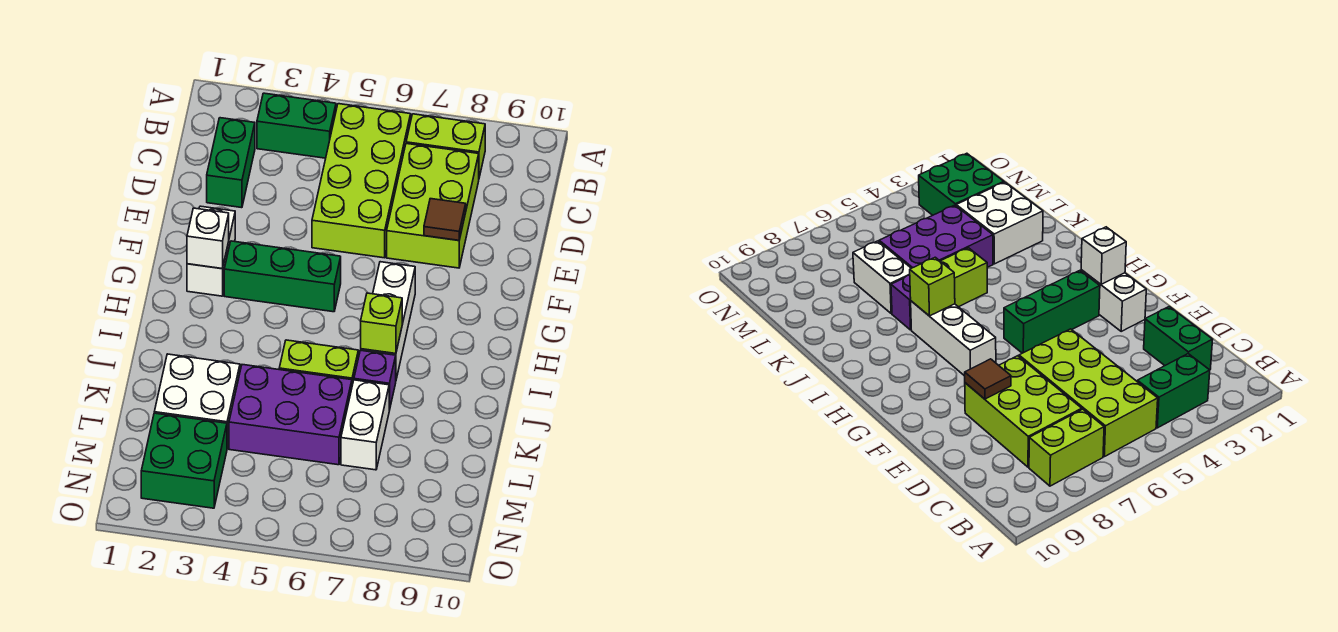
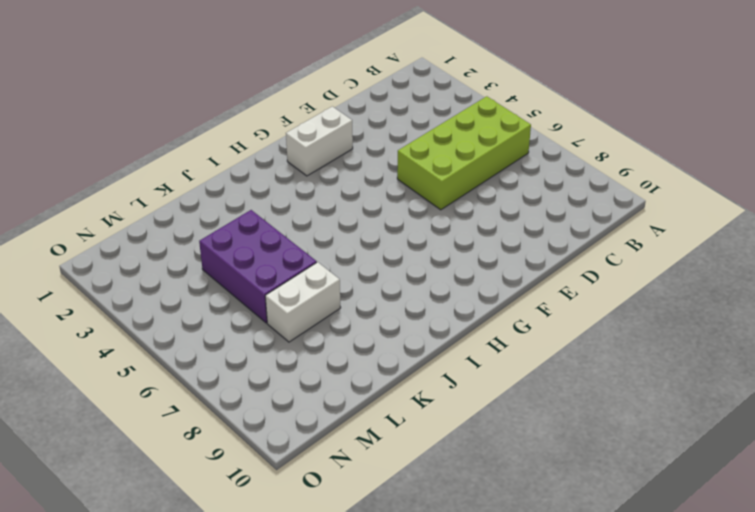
none -> green 1x2 brick [257,93,336,158]
none -> lime 1x2 brick [406,114,485,177]
none -> green 1x2 brick [207,118,255,208]

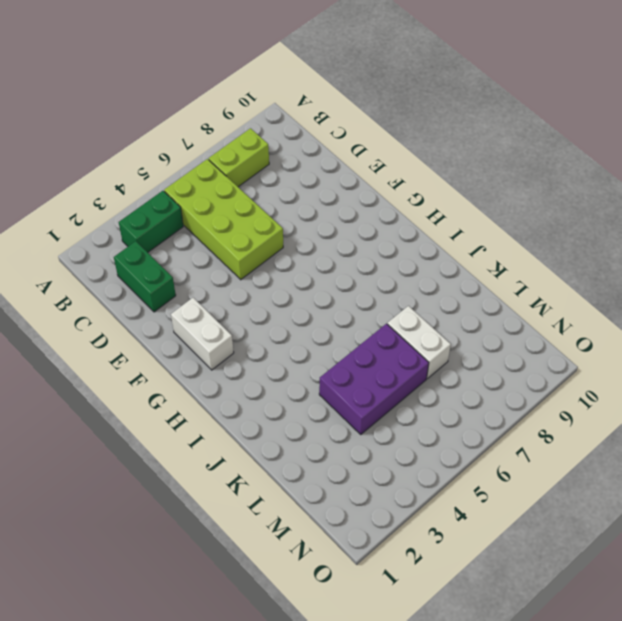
none -> lime 2x3 brick [387,144,479,268]
none -> green 1x3 brick [224,241,341,312]
none -> white 1x3 brick [361,262,415,379]

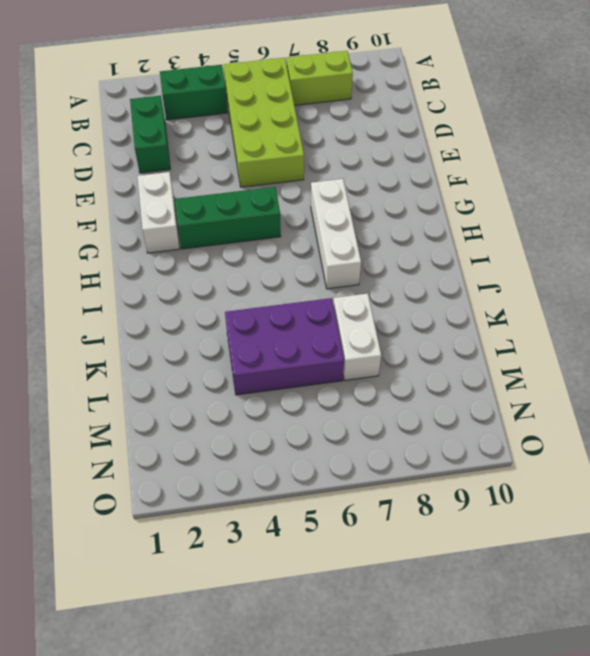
none -> lime 2x3 brick [387,144,479,268]
none -> lime 1x2 brick [279,340,358,385]
none -> purple 1x1 brick [354,350,396,411]

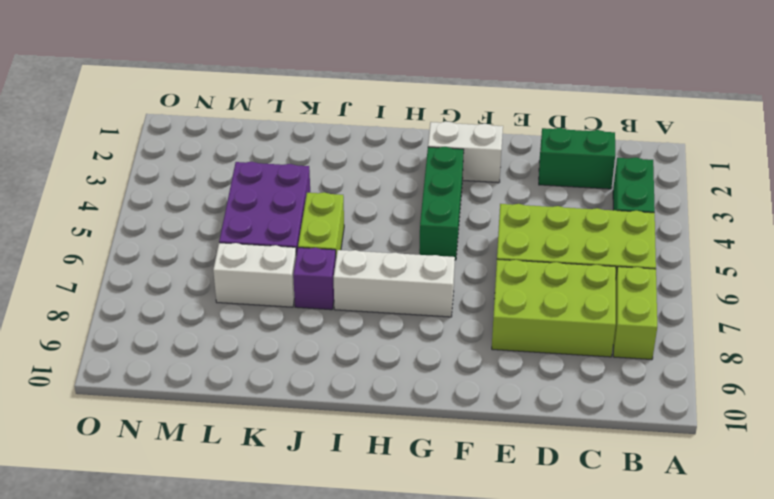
none -> white 2x2 brick [154,354,240,448]
none -> green 2x2 brick [141,413,227,508]
none -> brown 1x1 tile [424,199,466,240]

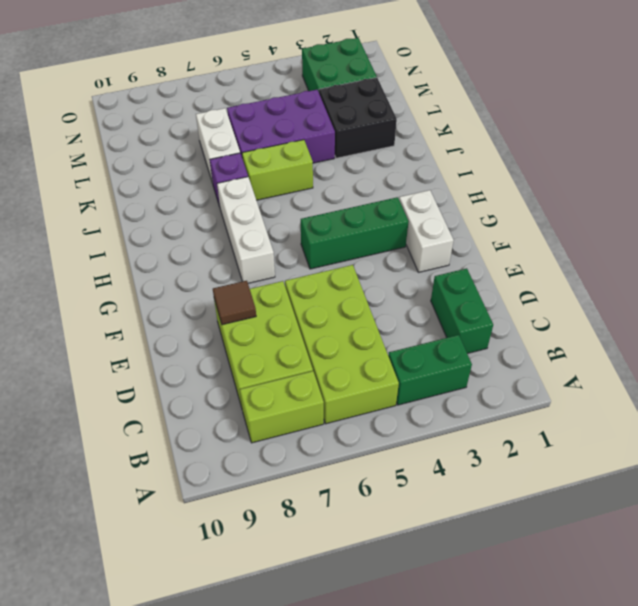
black 2x2 brick [319,78,397,158] -> white 2x2 brick [154,354,240,448]
none -> white 1x1 brick [187,208,229,269]
none -> lime 1x1 brick [361,293,402,354]

